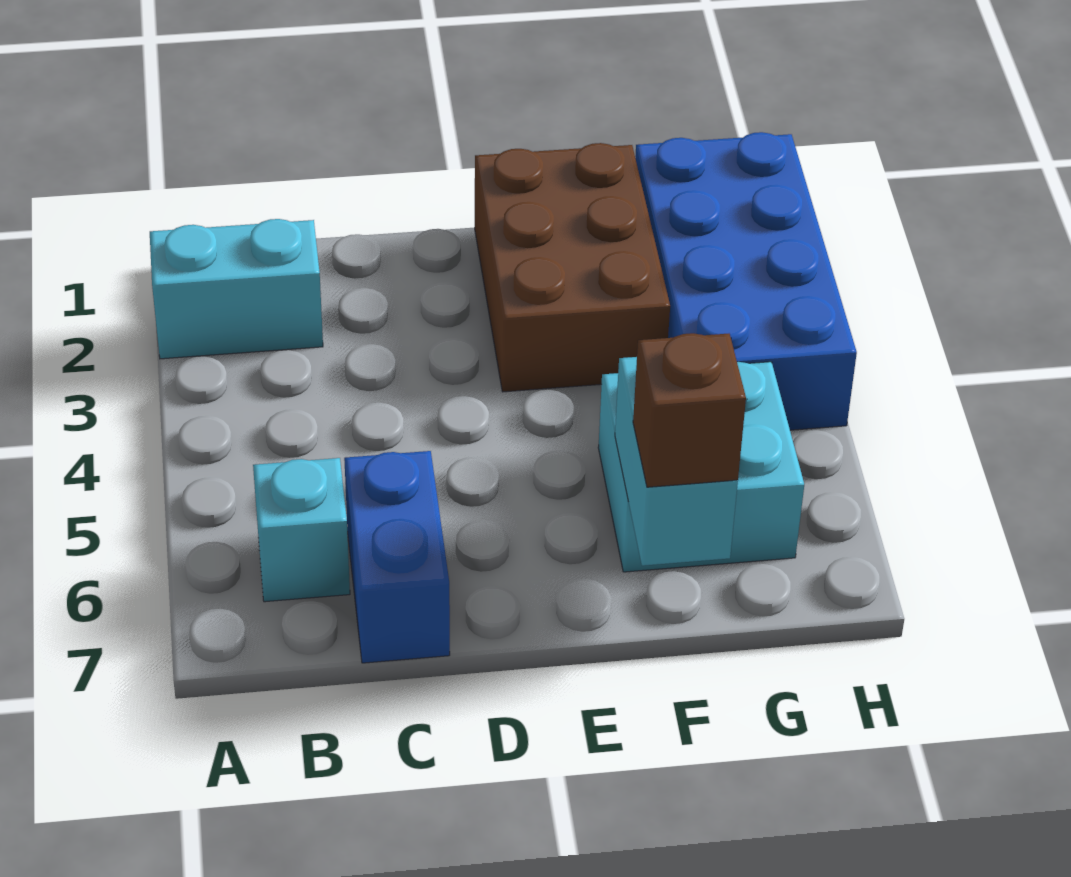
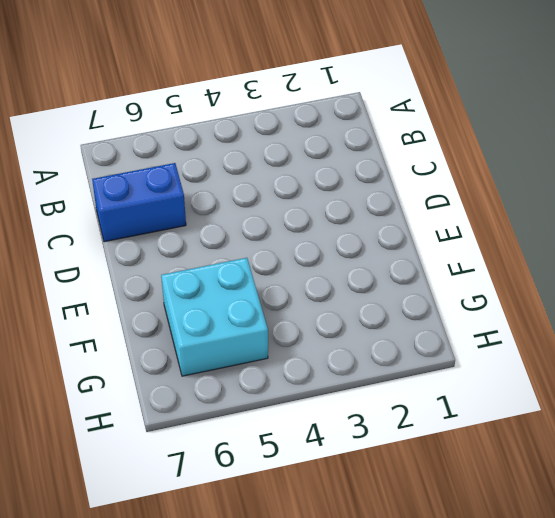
none -> cyan 1x2 brick [150,219,323,359]
none -> cyan 1x1 brick [253,458,350,602]

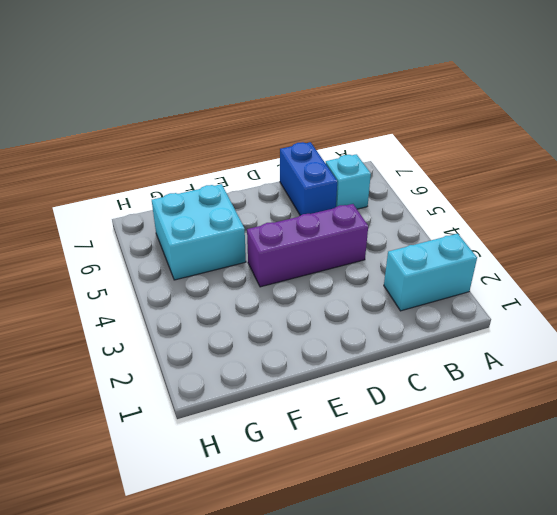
purple 1x3 brick [247,204,368,287] -> none
none -> brown 2x3 brick [475,143,670,392]
none -> blue 2x4 brick [635,132,857,430]

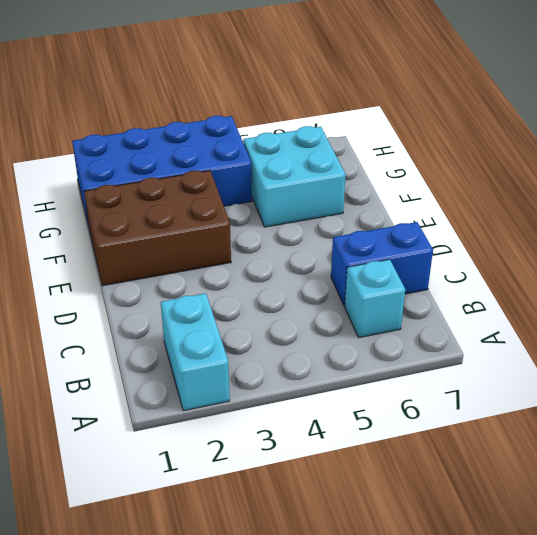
none -> cyan 1x2 brick [615,357,738,566]
none -> brown 1x1 brick [633,333,746,487]

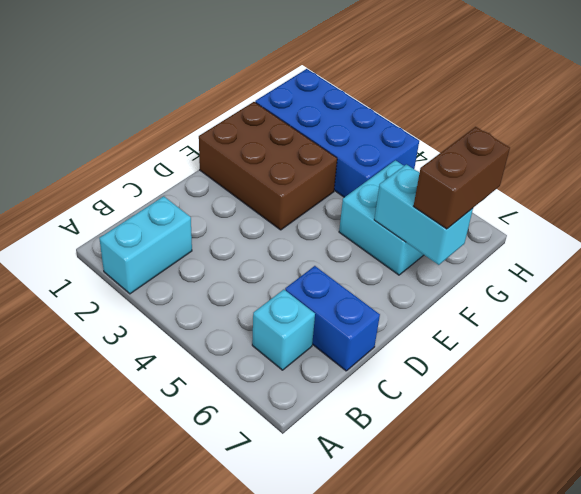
brown 1x2 brick [413,127,510,229] -> brown 1x1 brick [633,333,746,487]

